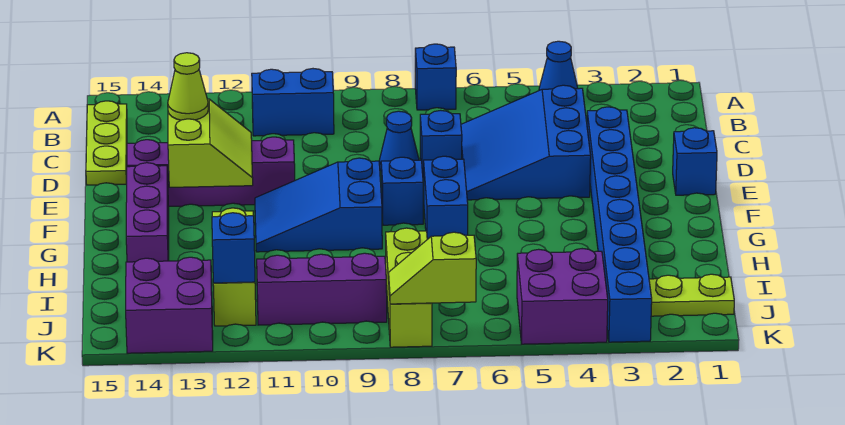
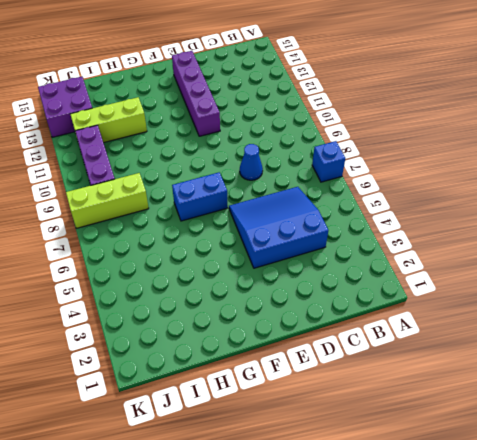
none -> blue 1x1 cone [539,41,578,90]
none -> blue 1x2 brick [252,69,334,136]
none -> lime 1x3 plate [86,101,127,185]

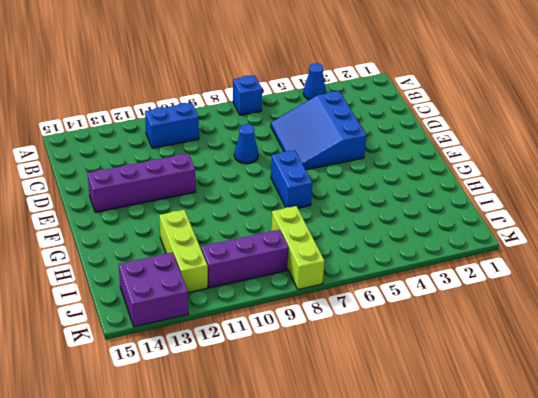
none -> lime 1x3 plate [86,101,127,185]
none -> blue 1x8 brick [587,107,652,342]
none -> blue 1x1 brick [420,110,462,178]

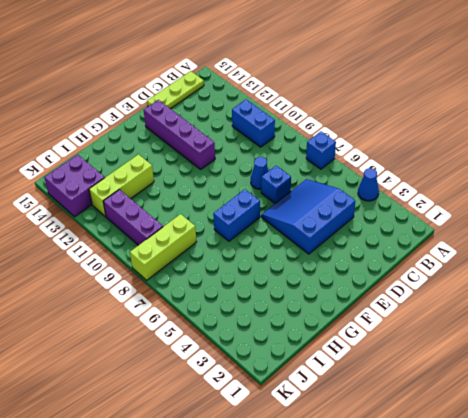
none -> blue 1x8 brick [587,107,652,342]
none -> blue 1x1 brick [673,128,717,195]
none -> blue 1x1 brick [381,157,423,225]

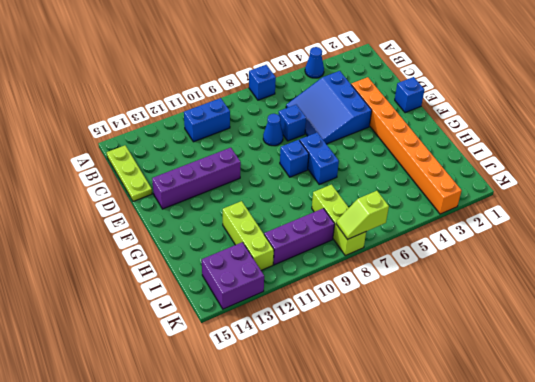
orange 1x8 brick [351,77,462,214] -> blue 1x8 brick [587,107,652,342]
none -> blue 2x3 slope [255,158,382,252]
none -> purple 1x3 brick [126,163,169,262]
none -> lime 1x2 plate [649,274,734,316]

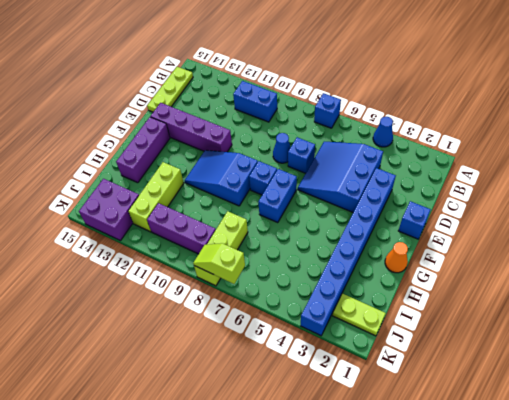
orange 1x1 cone [385,242,408,273] -> none
none -> purple 2x2 brick [517,249,608,344]
none -> lime 2x2 slope [168,99,253,187]
none -> blue 1x1 brick [212,213,255,283]

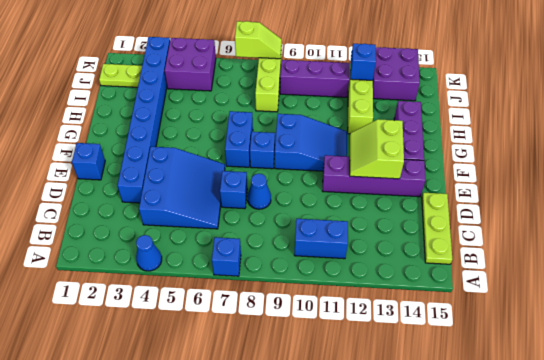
none -> lime 1x1 cone [168,53,208,120]

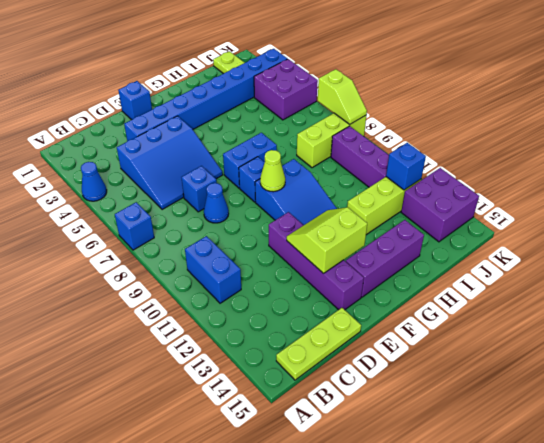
lime 1x1 cone [260,150,285,192] -> lime 1x1 cone moved to [168,53,208,120]

